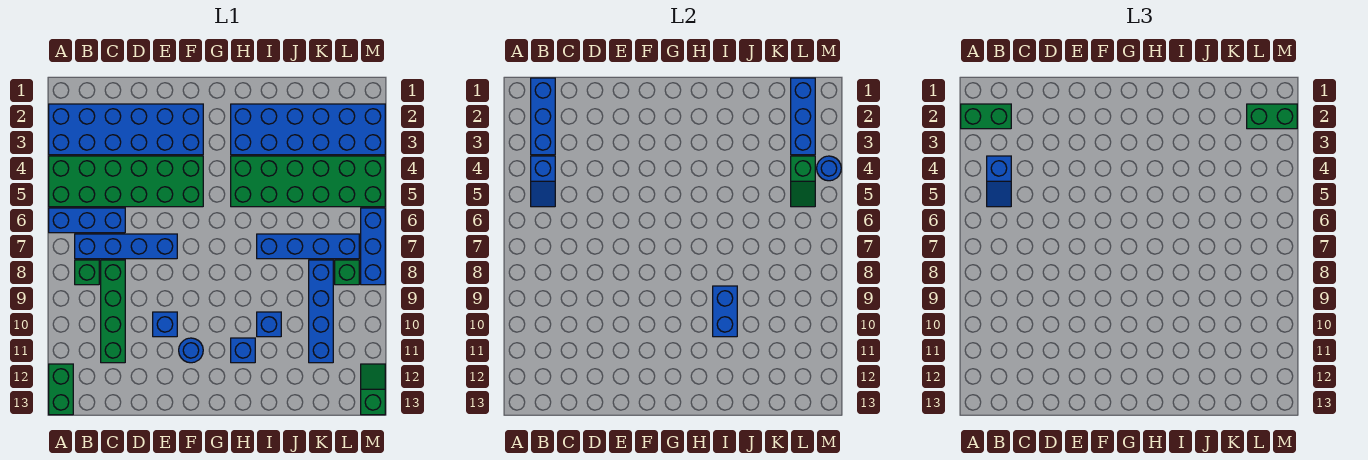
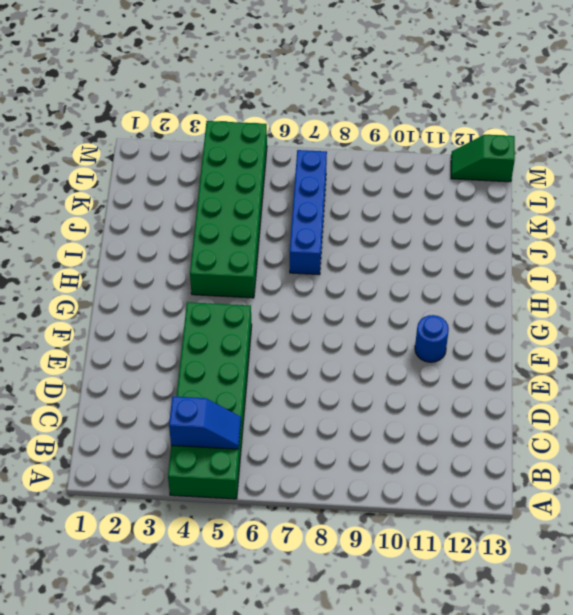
none -> blue 2x6 brick [49,104,203,155]
none -> blue 1x3 brick [49,208,125,233]
none -> green 1x2 brick [49,364,73,415]

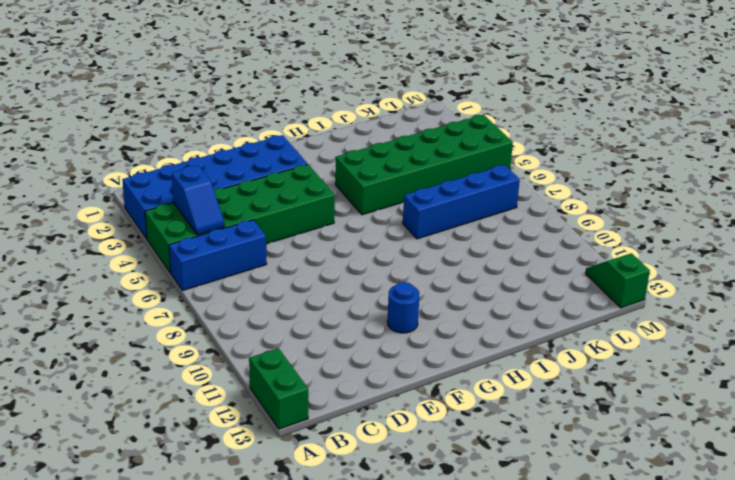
none -> blue 1x4 brick [75,234,177,259]
none -> green 1x1 brick [75,260,99,285]
none -> green 1x4 brick [101,260,125,363]

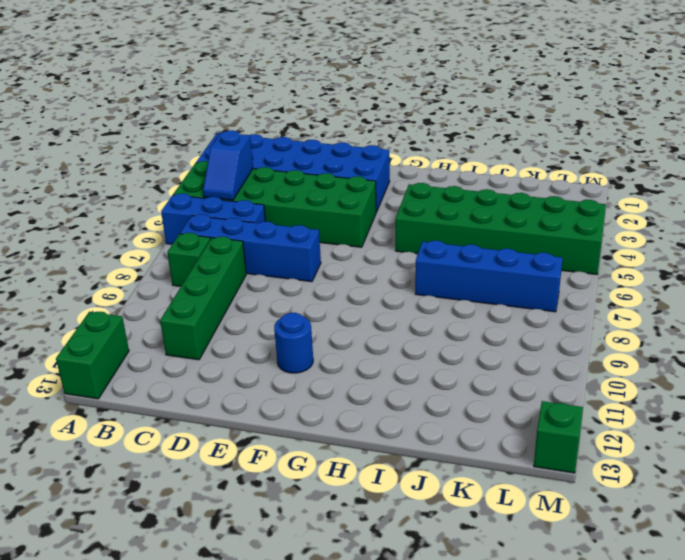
none -> blue 1x1 brick [153,312,177,337]
none -> blue 2x6 brick [231,104,385,155]
none -> blue 1x1 brick [231,338,255,363]

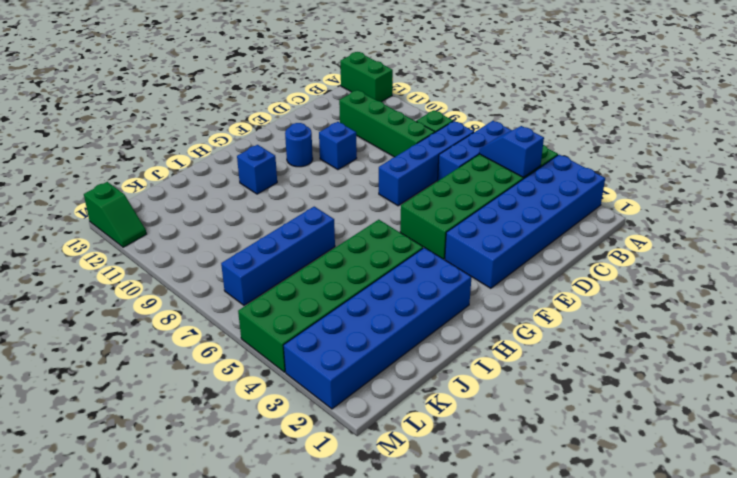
none -> blue 1x1 brick [257,312,281,337]
none -> blue 1x4 brick [309,260,333,363]
none -> green 1x1 brick [335,260,359,285]

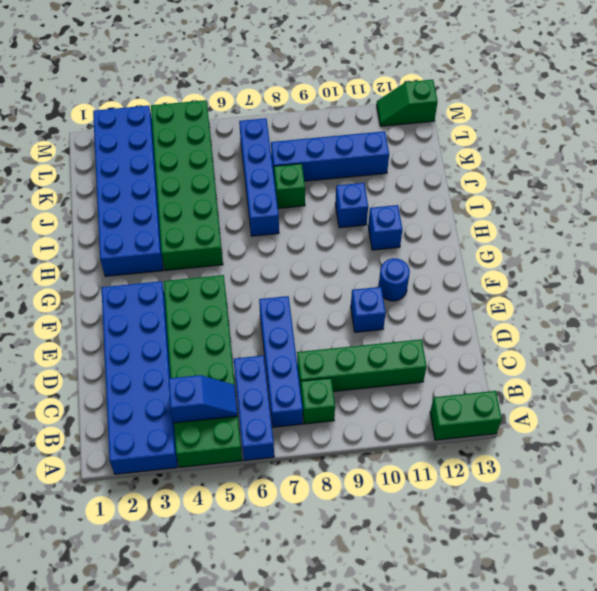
green 1x1 brick [274,164,305,208] -> green 1x1 brick moved to [335,260,359,285]
none -> blue 1x3 brick [361,208,385,285]
none -> blue 1x3 brick [531,78,555,155]
none -> blue 1x2 brick [713,286,737,337]

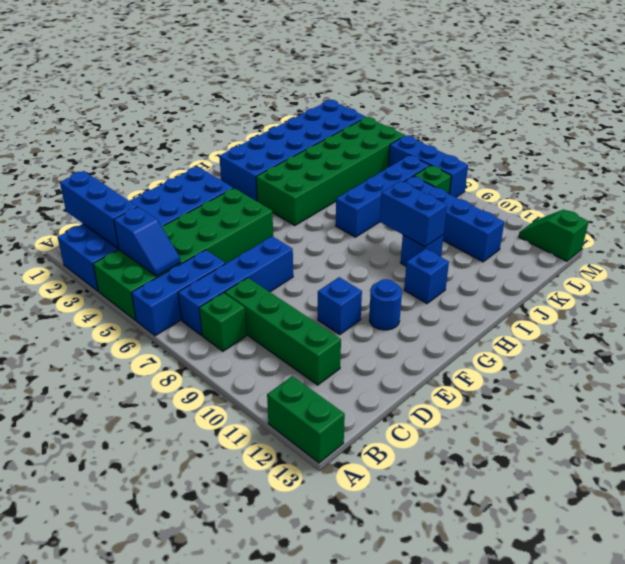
none -> blue 1x3 brick [791,78,815,155]
none -> green 1x2 slope [791,156,815,207]
none -> blue 1x1 round brick [817,156,841,181]

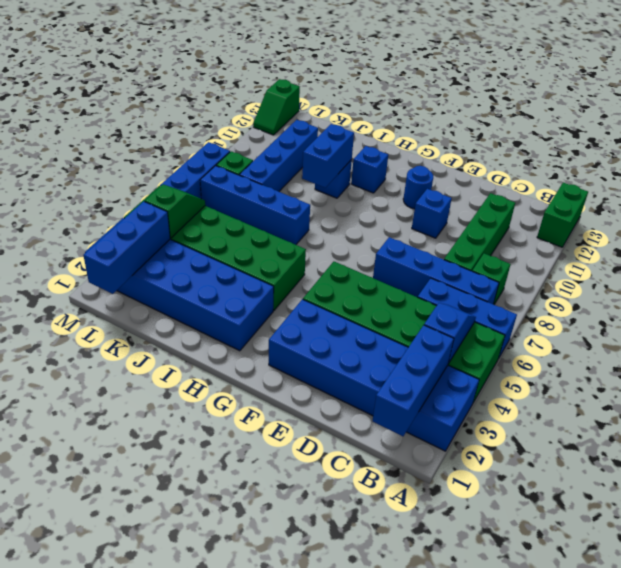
none -> blue 1x1 round brick [817,156,841,181]
none -> green 1x2 brick [961,104,1011,129]
none -> blue 1x2 slope [987,156,1011,207]

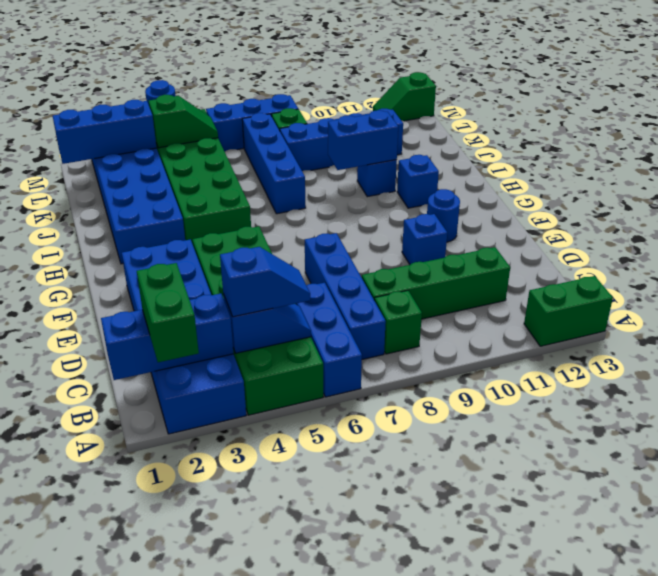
none -> green 1x2 brick [1247,104,1297,129]

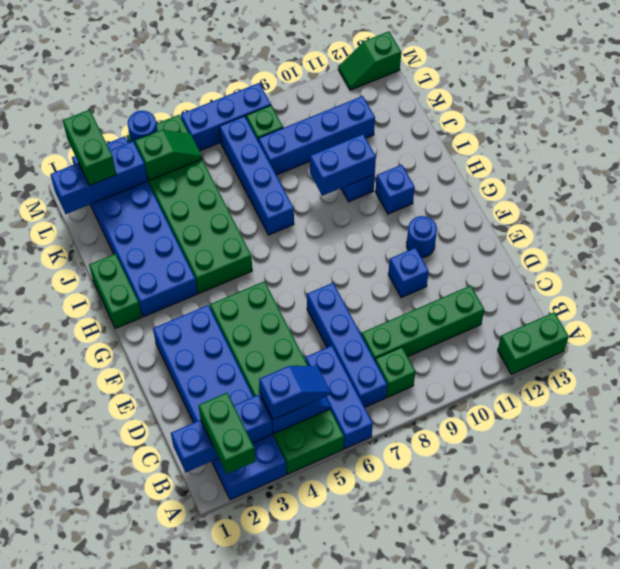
green 1x2 brick [89,254,142,329] -> none

